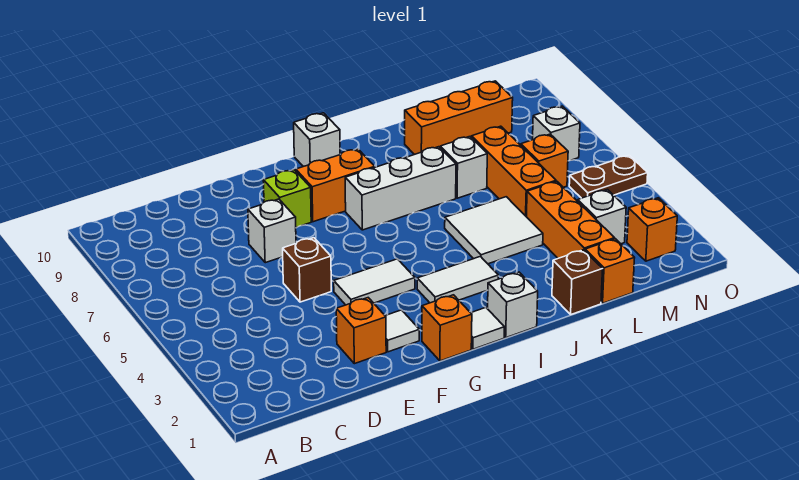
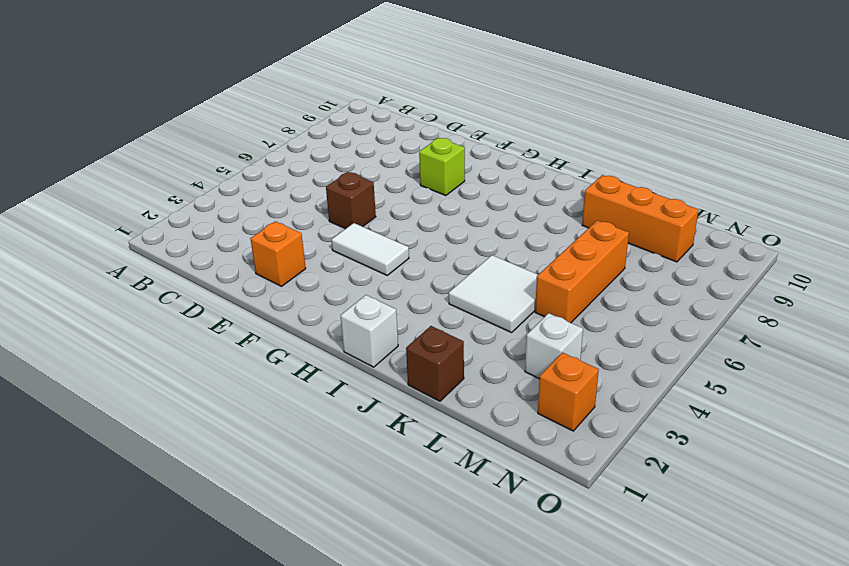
none -> white 1x1 brick [248,199,296,263]
none -> white 1x1 tile [385,310,419,352]
none -> orange 1x1 brick [422,295,472,361]

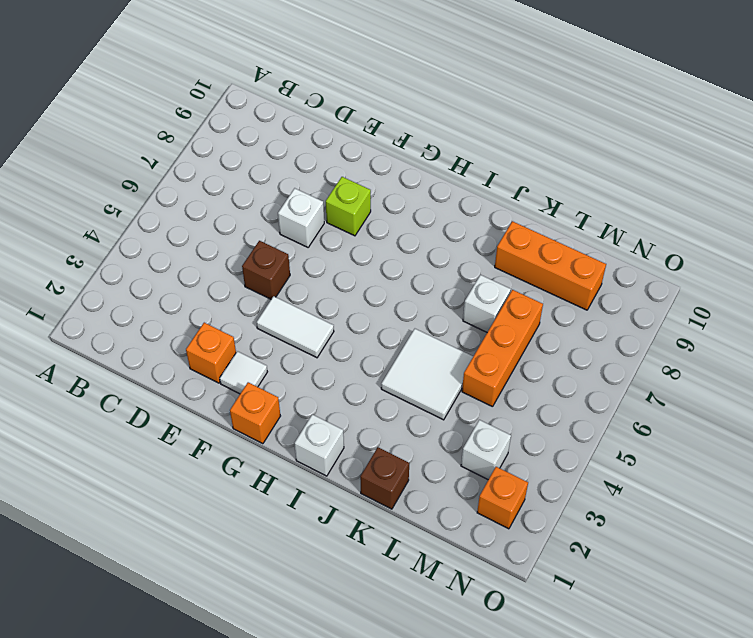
none -> orange 1x2 brick [296,149,375,222]
none -> white 1x1 tile [471,307,504,349]
none -> white 1x2 tile [417,256,498,303]

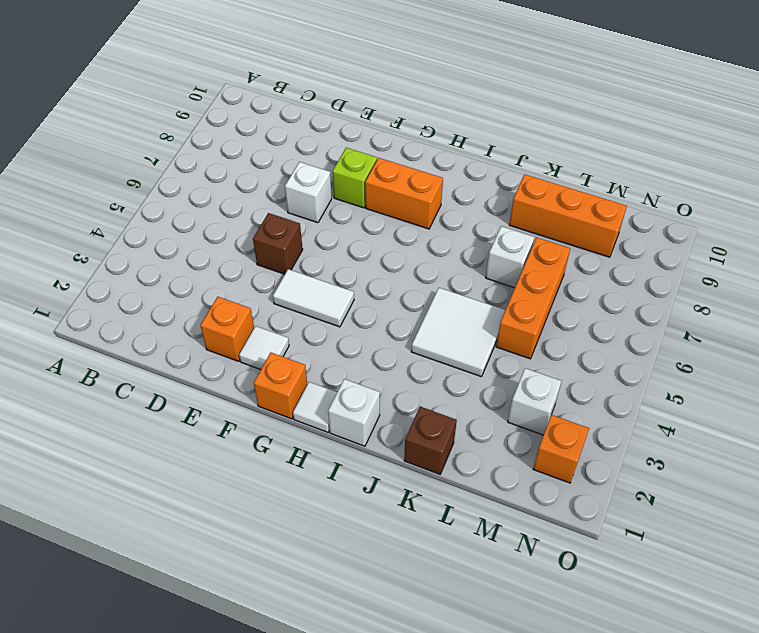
none -> white 1x2 tile [417,256,498,303]
none -> white 1x3 brick [345,147,456,230]
none -> white 1x1 brick [294,113,340,167]

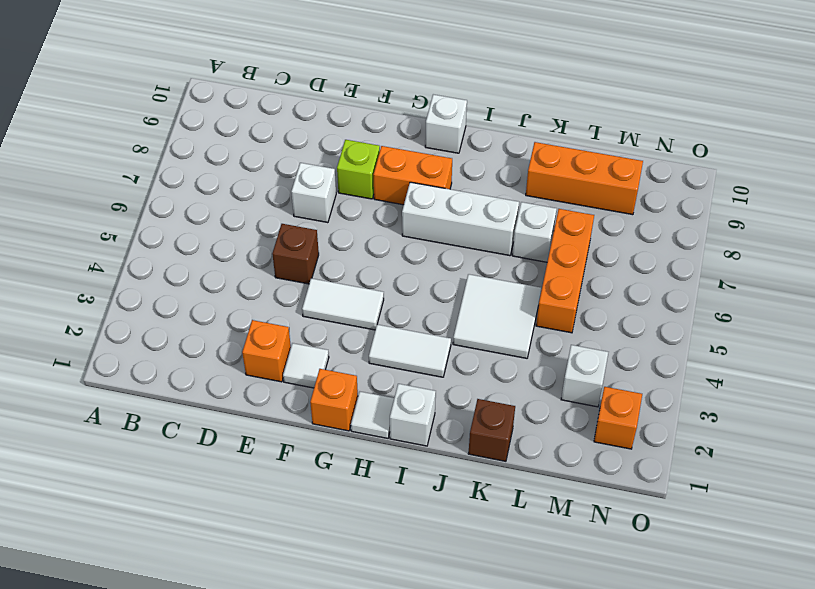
none -> orange 1x1 brick [585,239,635,303]
none -> orange 1x3 brick [526,181,614,258]
none -> orange 1x1 brick [521,134,568,187]

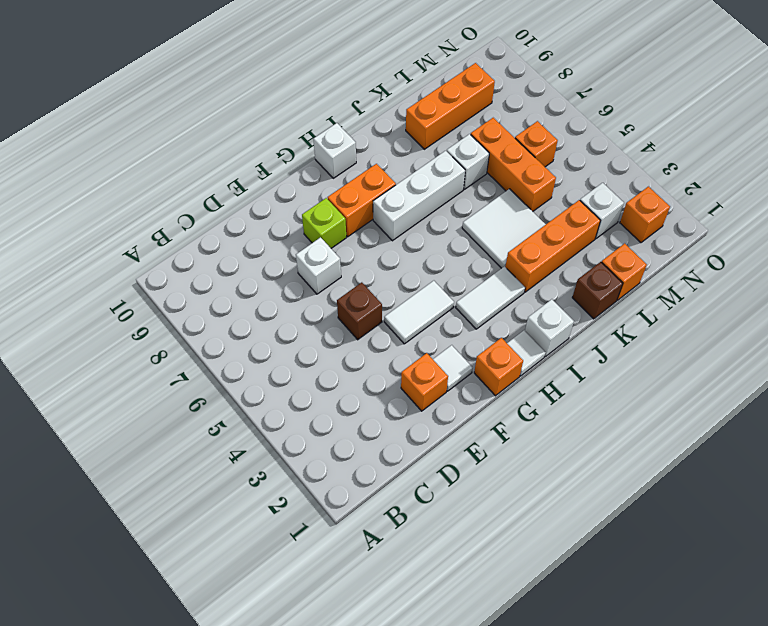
orange 1x3 brick [505,200,600,292] -> orange 1x3 brick turned to [526,181,614,258]
none -> brown 1x2 plate [569,155,648,198]
none -> white 1x1 brick [533,106,580,161]

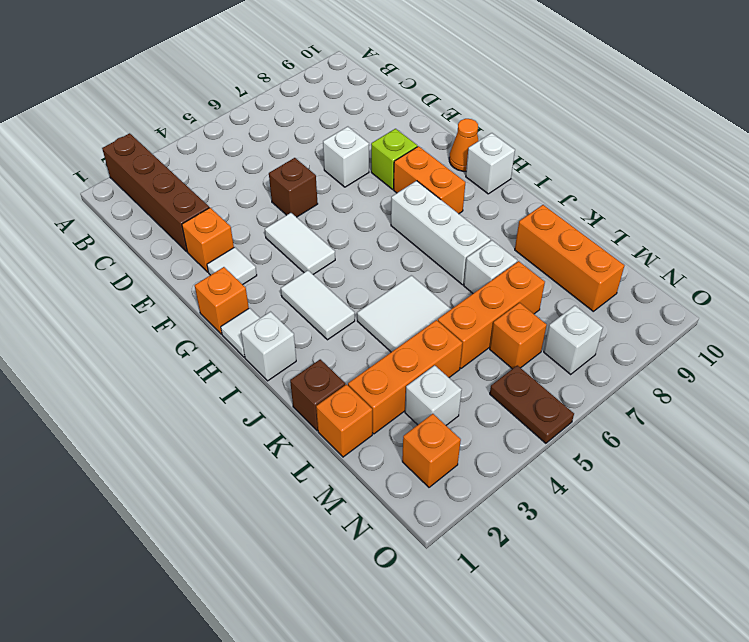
brown 1x4 brick [102,133,209,252] -> none
orange 1x1 cone [449,119,479,171] -> none

